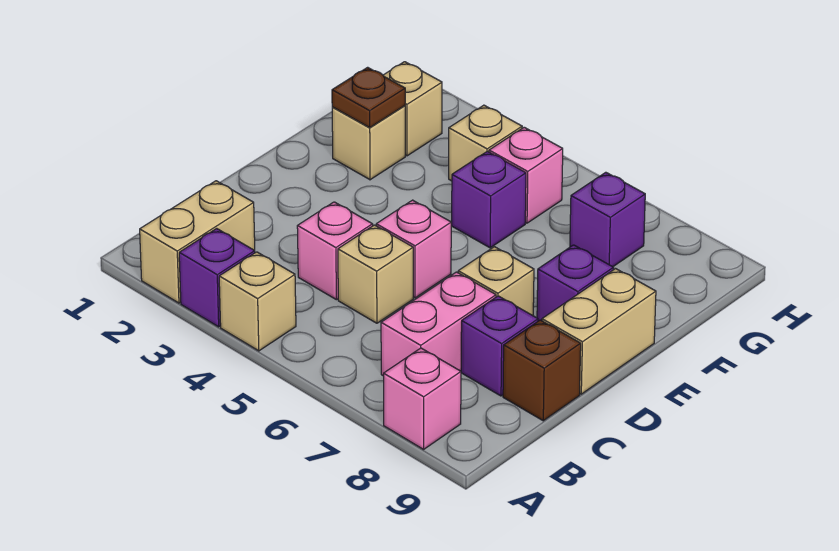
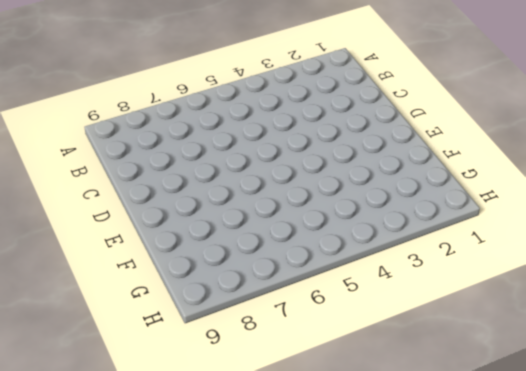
none -> tan 1x2 brick [140,181,255,303]
none -> purple 1x1 brick [179,228,255,327]
none -> tan 1x1 brick [219,252,296,351]

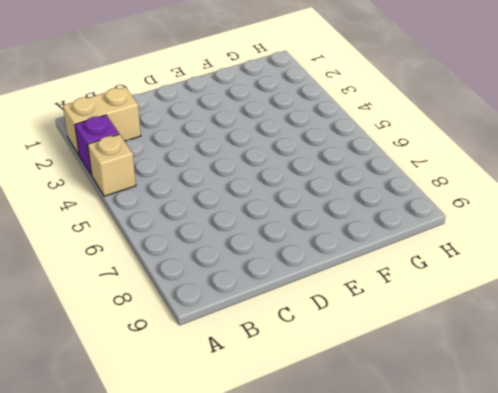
none -> pink 1x1 brick [384,348,461,449]
none -> pink 1x2 brick [381,272,496,376]
none -> pink 1x1 brick [297,202,373,300]

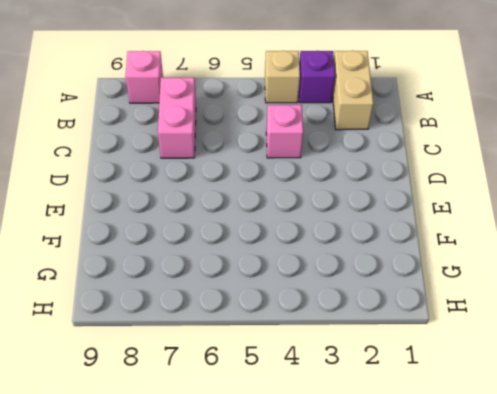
none -> tan 1x1 brick [338,225,413,323]
none -> purple 1x1 brick [461,296,538,396]
none -> brown 1x1 brick [503,320,581,421]

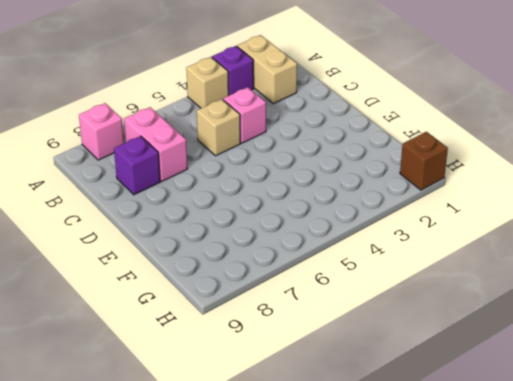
brown 1x1 brick [400,132,448,190] -> brown 1x1 brick moved to [503,320,581,421]
none -> pink 1x1 brick [376,200,451,298]
none -> tan 1x1 brick [458,247,534,316]
none -> tan 1x2 brick [542,269,656,394]

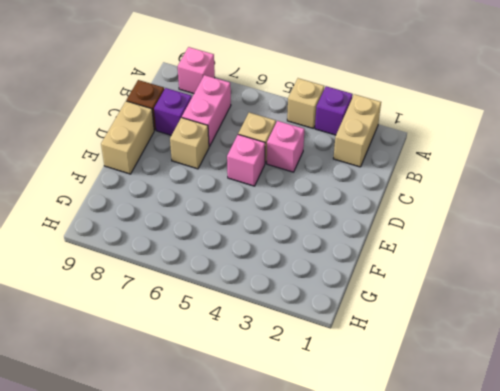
none -> purple 1x1 brick [537,245,614,321]
none -> tan 1x1 brick [332,106,405,180]
none -> purple 1x1 brick [452,151,526,248]

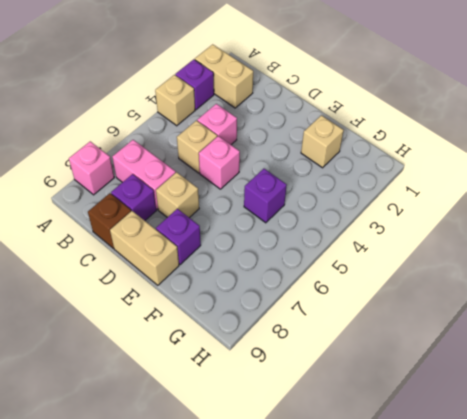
none -> tan 1x1 brick [383,62,442,156]
none -> tan 1x1 brick [449,105,522,181]
none -> pink 1x1 brick [489,127,563,223]

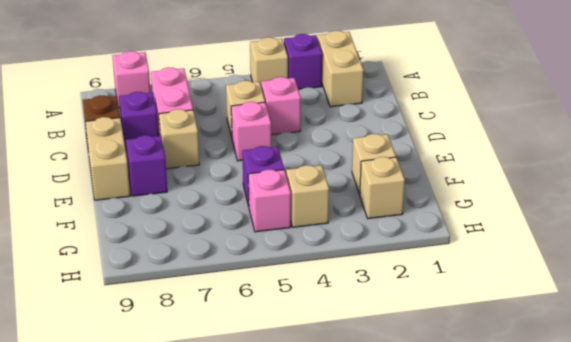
none -> purple 1x1 brick [570,172,645,267]
none -> brown 1x1 plate [332,67,405,127]

